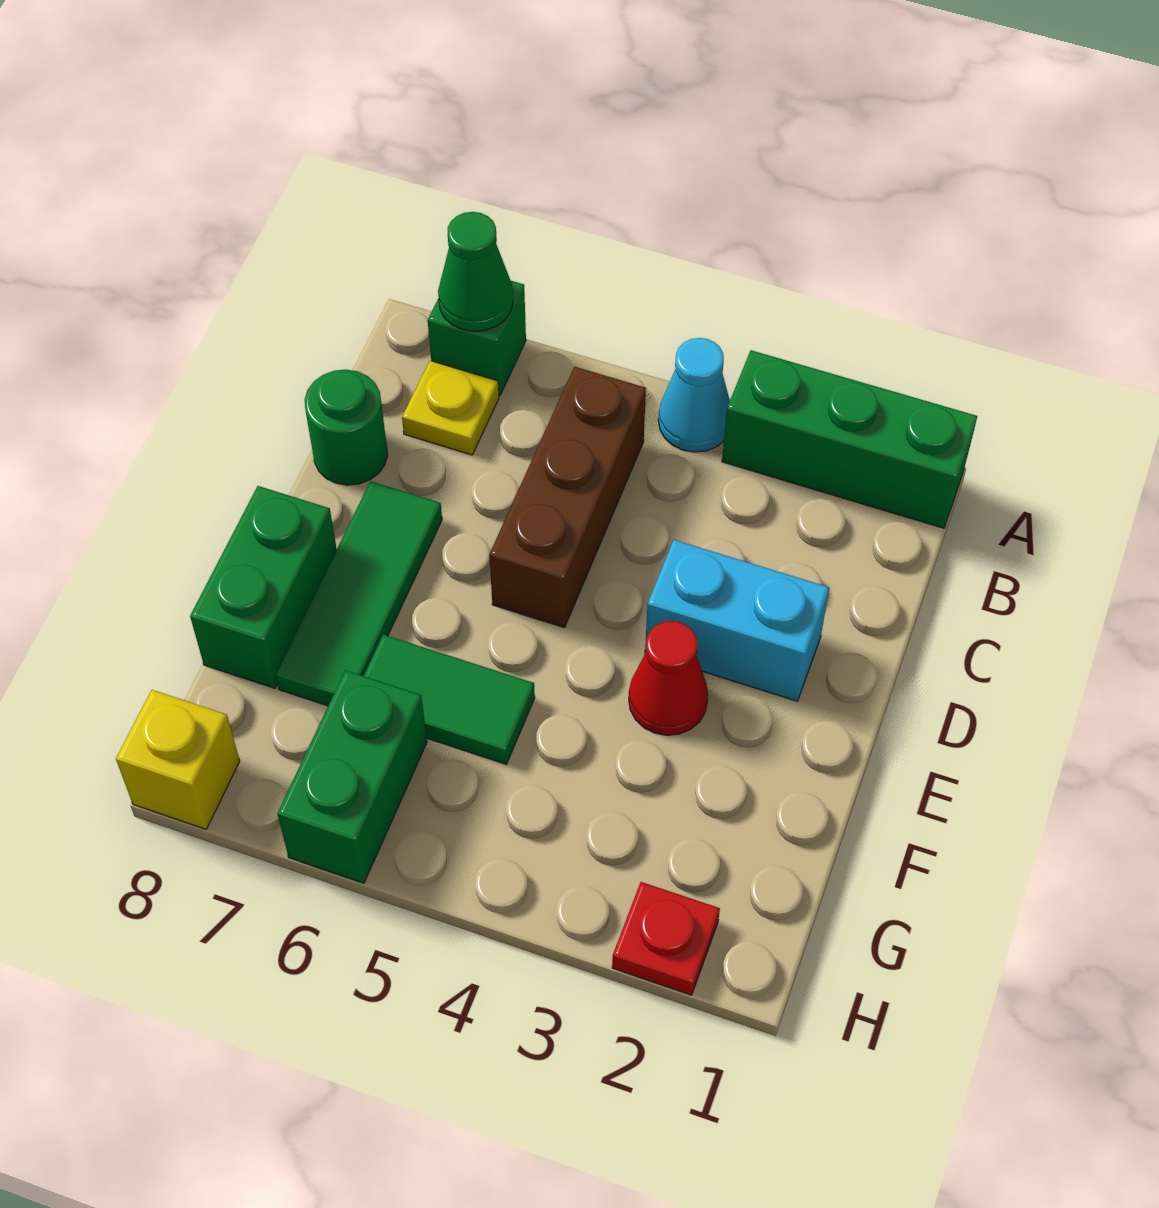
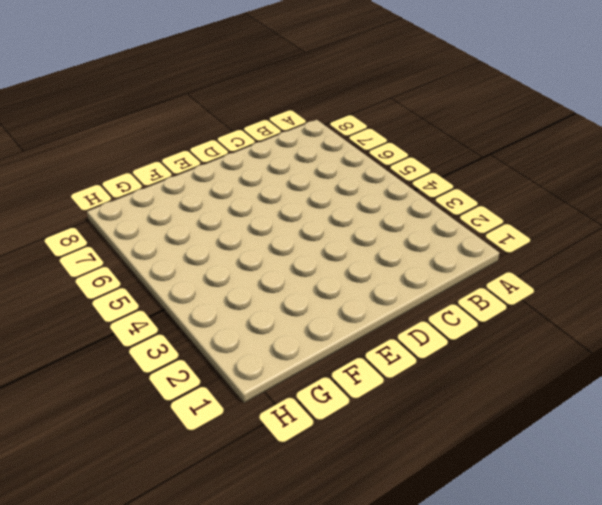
none -> green 1x3 brick [722,350,977,528]
none -> cyan 1x1 cone [658,338,730,452]
none -> green 1x1 brick [428,281,526,395]

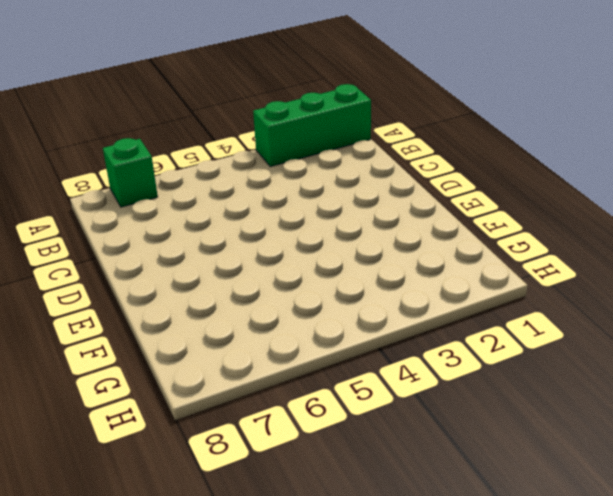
none -> cyan 1x1 cone [658,338,730,452]
none -> brown 1x3 brick [489,367,646,628]
none -> yellow 1x1 plate [402,361,499,455]

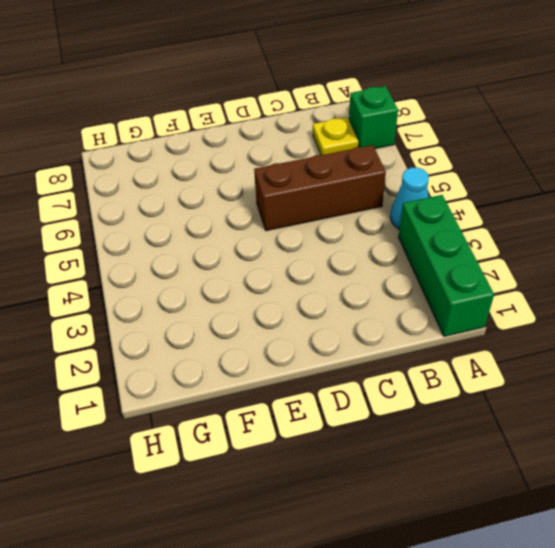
none -> green 1x1 round brick [305,369,388,485]
none -> cyan 1x2 brick [645,540,829,701]
none -> green 1x3 tile [276,481,442,706]

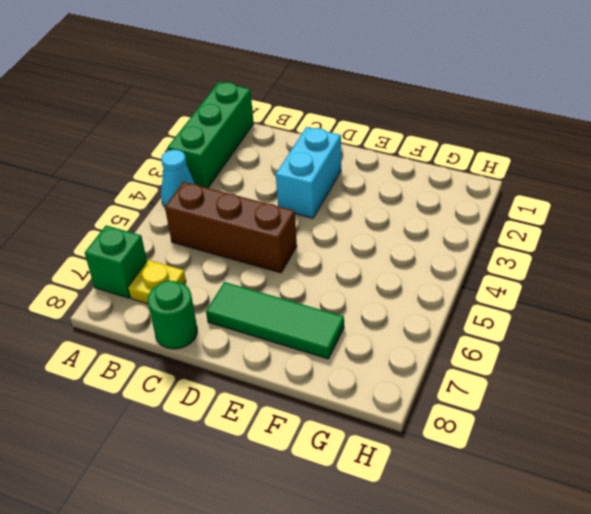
none -> red 1x1 cone [629,621,708,735]
none -> green 1x2 brick [190,486,337,688]
none -> green 1x2 tile [364,635,535,764]

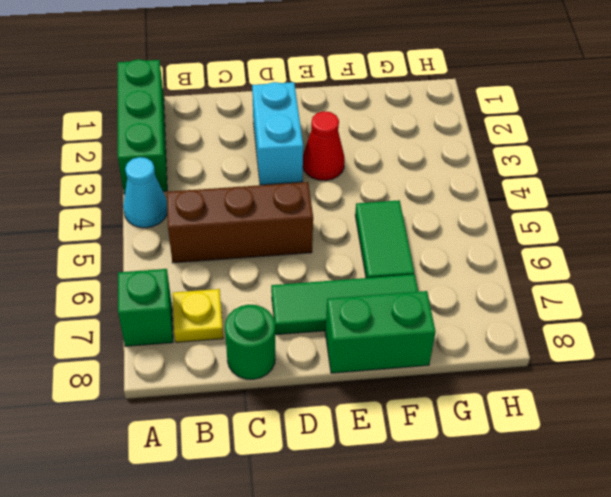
none -> green 1x2 brick [277,670,427,883]
none -> red 1x1 plate [612,882,720,995]
none -> yellow 1x1 brick [116,690,240,829]

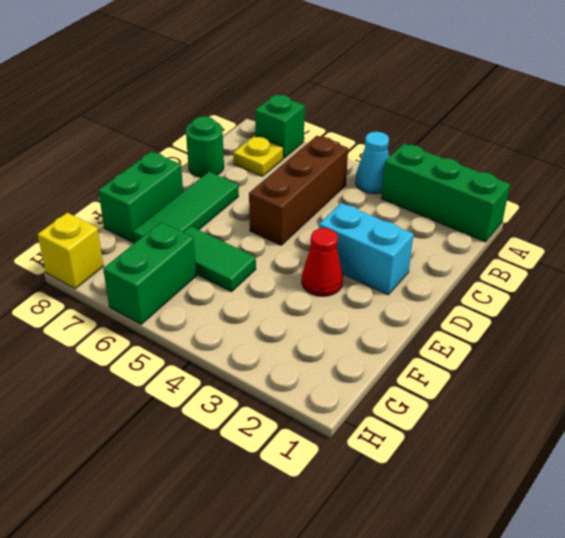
none -> red 1x1 plate [612,882,720,995]
none -> green 1x1 cone [438,212,513,331]

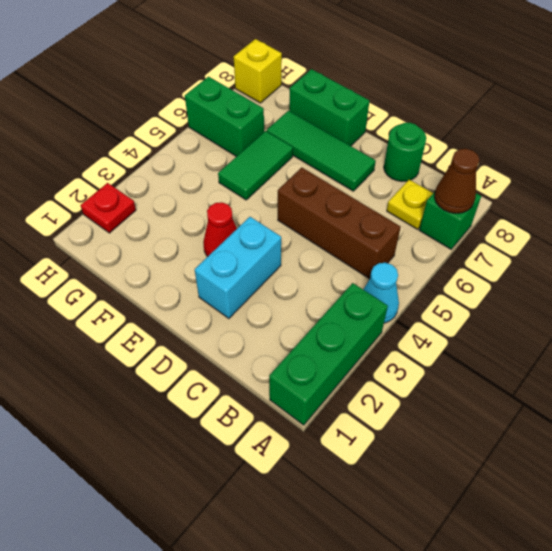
brown 1x1 cone [435,149,480,213] -> green 1x1 cone [438,212,513,331]

